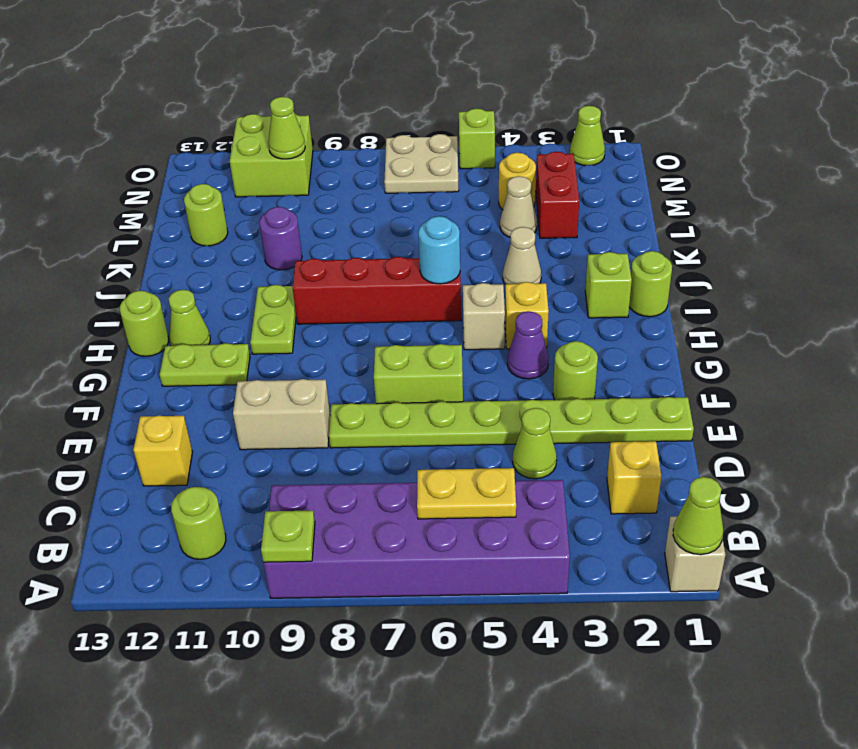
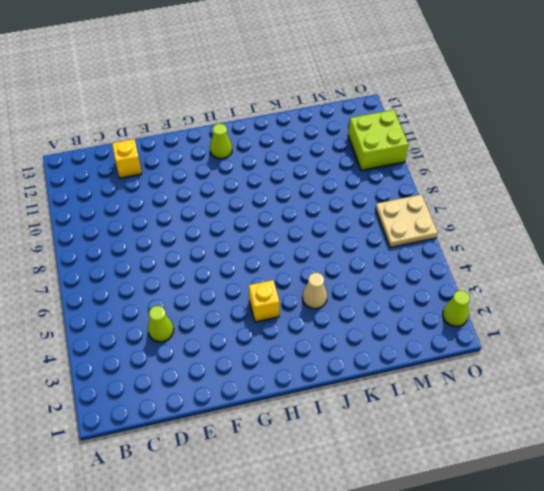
none -> tan 1x1 brick [665,517,725,592]
none -> purple 2x6 brick [264,480,570,598]
none -> lime 1x1 round brick [171,487,226,559]
none -> yellow 1x1 brick [607,441,661,514]

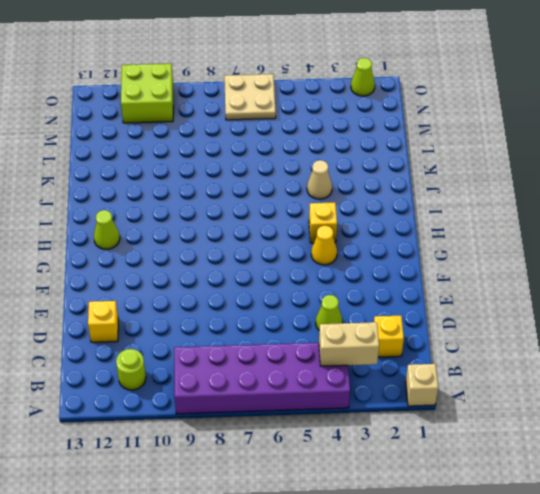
tan 1x2 brick [319,322,379,366] -> tan 1x2 brick moved to [233,379,330,450]
yellow 1x1 cone [311,226,337,265] -> purple 1x1 cone [507,311,549,379]
none -> lime 1x8 plate [329,397,694,448]
none -> lime 1x1 round brick [553,341,598,400]
none -> lime 1x2 brick [374,344,463,404]
none -> lime 1x2 plate [160,343,250,386]

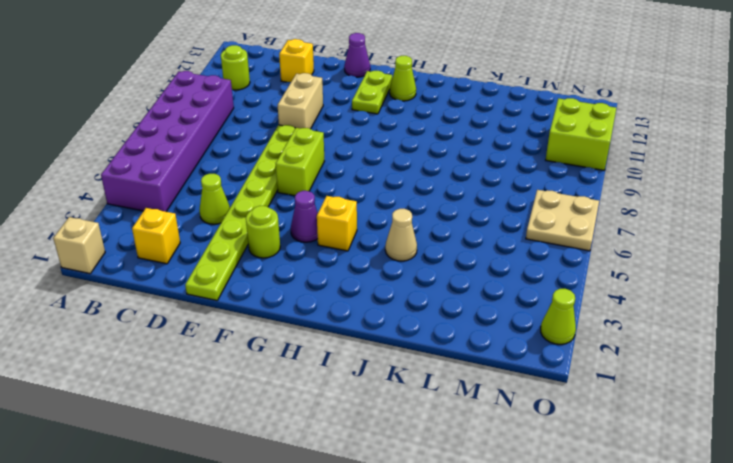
purple 1x1 cone [344,33,370,77] -> none
none -> tan 1x1 brick [463,283,505,350]
none -> lime 1x2 plate [250,285,296,354]
none -> lime 1x1 round brick [120,291,169,356]
none -> lime 1x1 round brick [629,251,672,317]

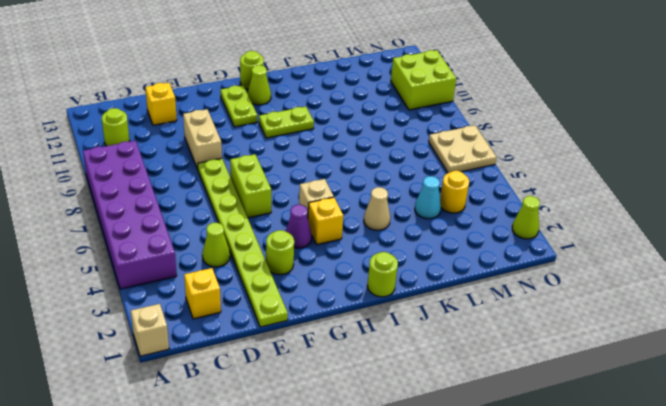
cyan 1x1 cone [415,176,441,219] -> tan 1x1 cone [500,176,537,237]
none -> lime 1x1 brick [585,252,632,318]
none -> red 1x4 brick [292,257,461,324]
none -> purple 1x1 round brick [259,207,302,270]
none -> red 1x2 brick [536,152,579,238]

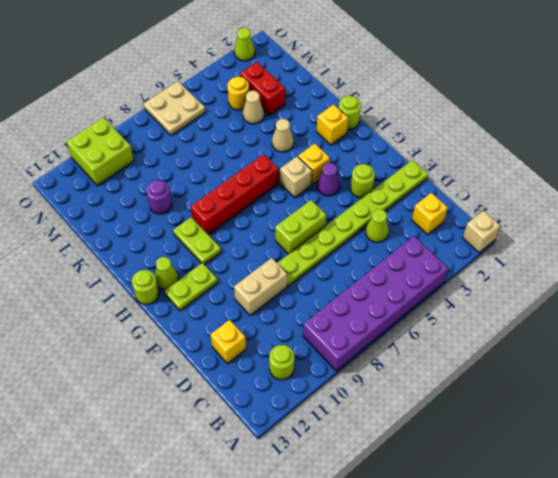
yellow 1x1 brick [317,104,348,145] -> lime 1x1 brick [585,252,632,318]
none -> lime 1x1 round brick [184,184,228,246]
none -> lime 1x1 brick [459,109,495,169]
none -> lime 1x1 cone [673,477,723,555]
none -> lime 1x1 plate [261,511,315,562]

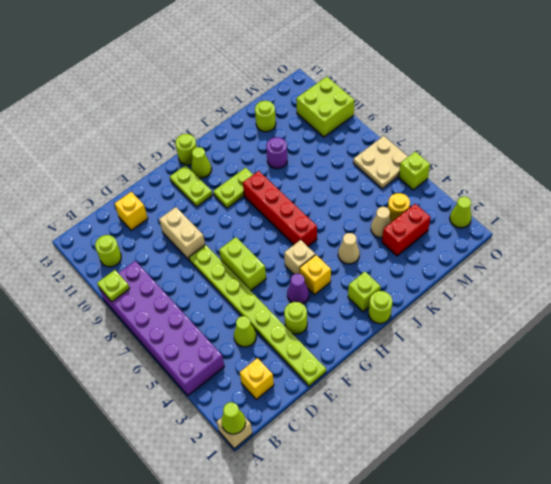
none -> yellow 1x2 plate [417,468,516,519]
none -> cyan 1x1 round brick [418,216,460,284]
none -> lime 1x1 cone [268,97,305,159]

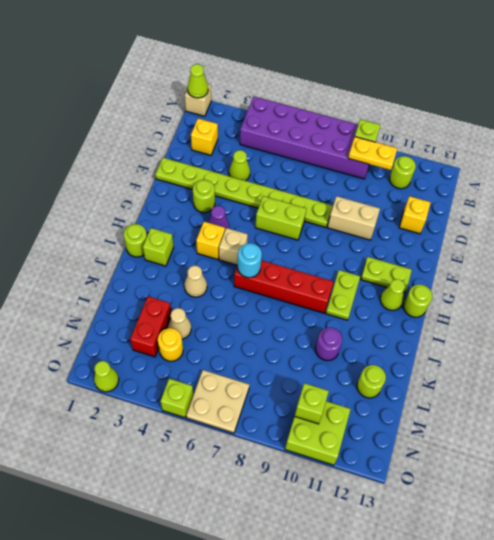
yellow 1x2 plate [348,137,397,170] -> yellow 1x2 plate moved to [417,468,516,519]
lime 1x1 brick [295,383,329,424] -> lime 1x1 cone [268,97,305,159]

